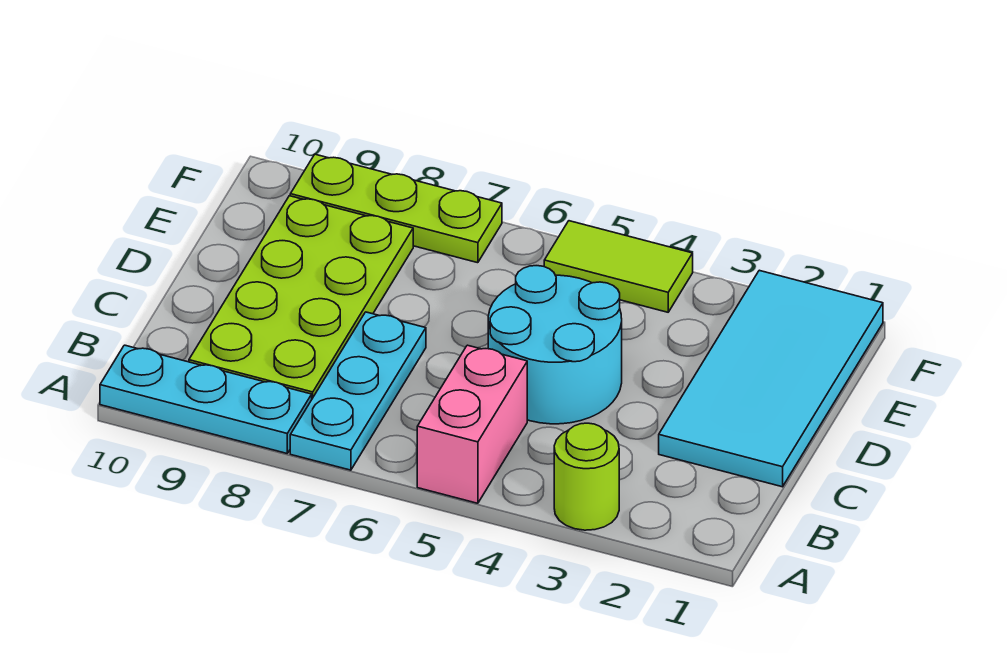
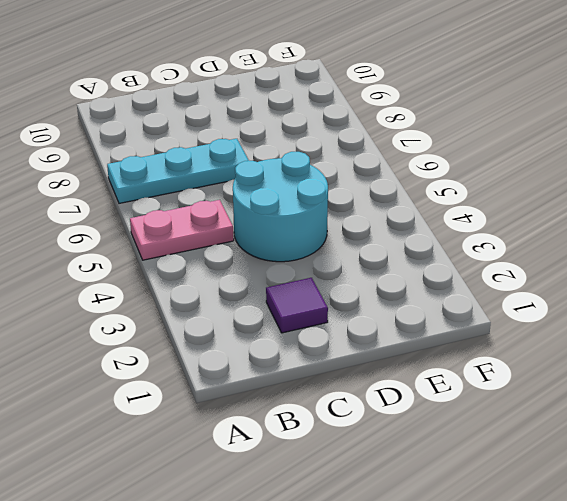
pink 1x2 plate [130,200,234,260] -> pink 1x2 brick [417,345,527,503]
purple 1x1 tile [266,278,328,333] -> cyan 2x4 tile [659,270,883,487]
none -> lime 1x1 round brick [554,423,619,530]
none -> cyan 1x3 plate [100,345,312,453]

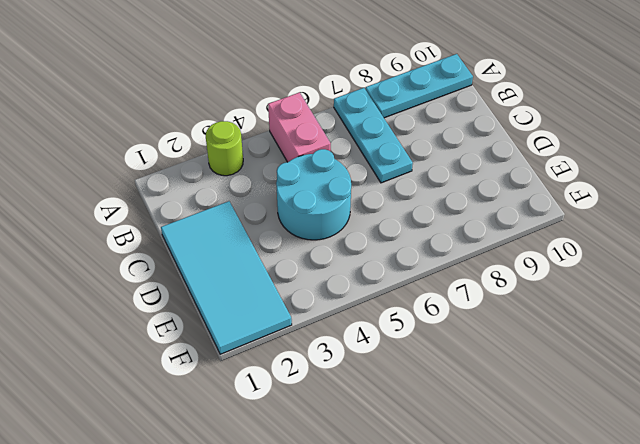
none -> lime 2x4 plate [189,196,413,398]
none -> lime 1x2 tile [544,221,693,312]

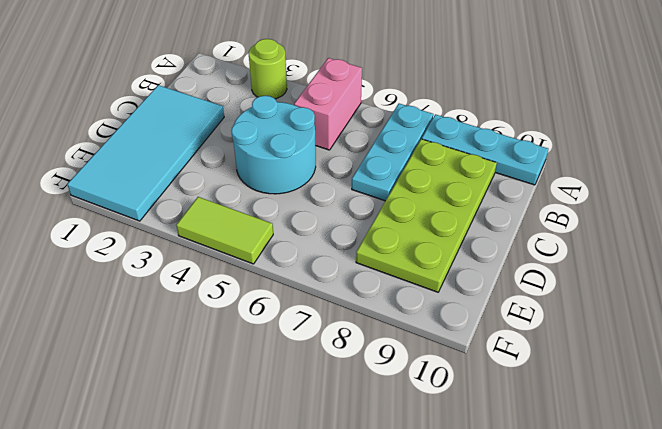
none -> lime 1x3 plate [290,154,502,263]

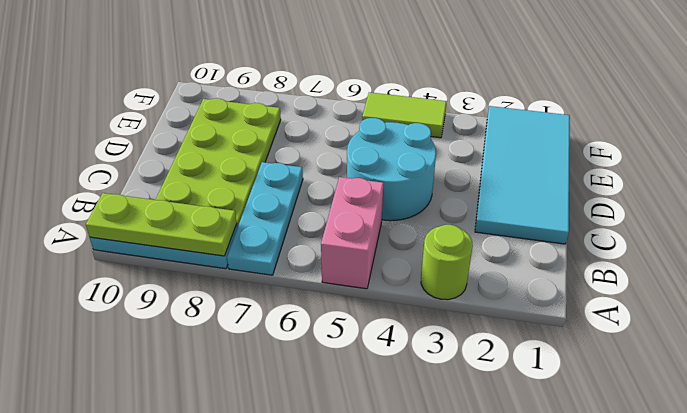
lime 1x3 plate [86,193,237,256] -> lime 1x3 plate moved to [290,154,502,263]

